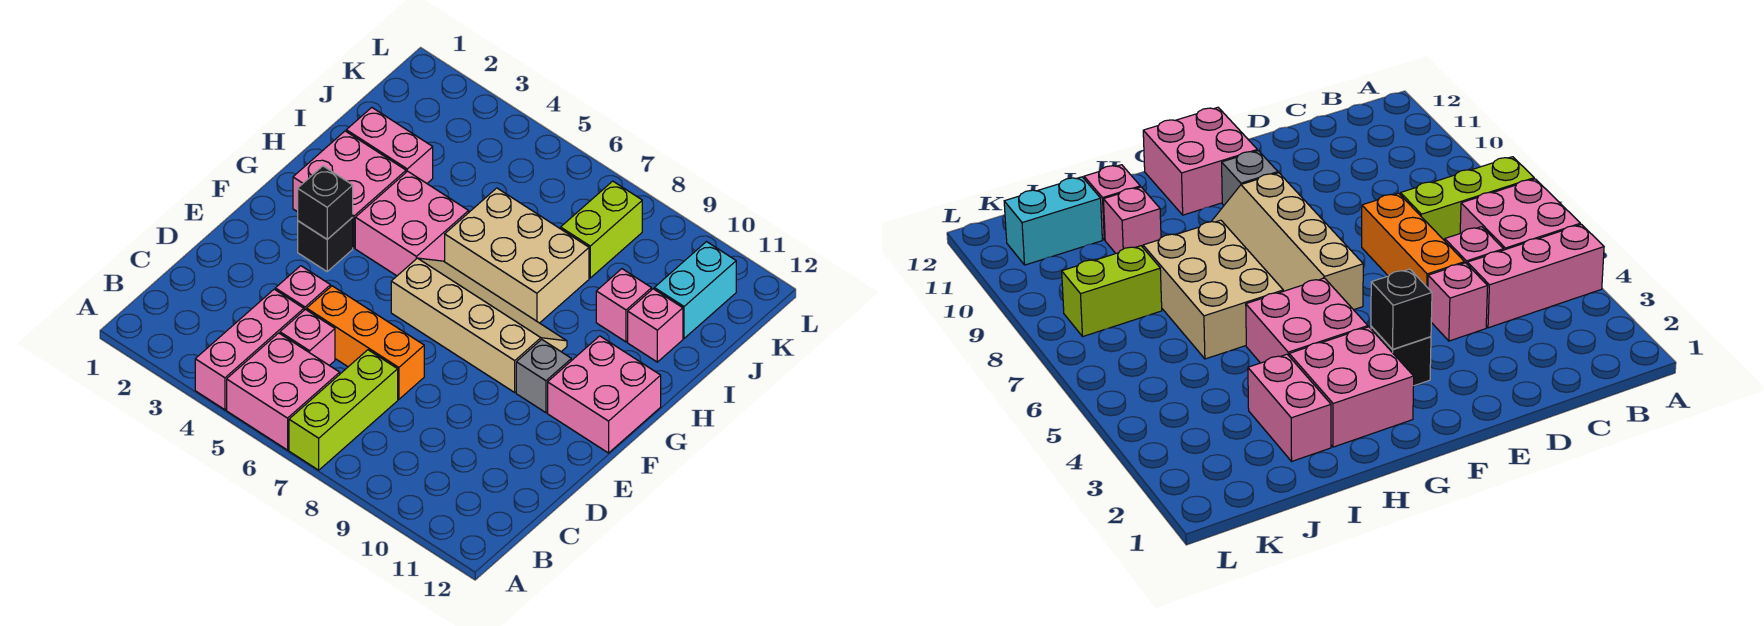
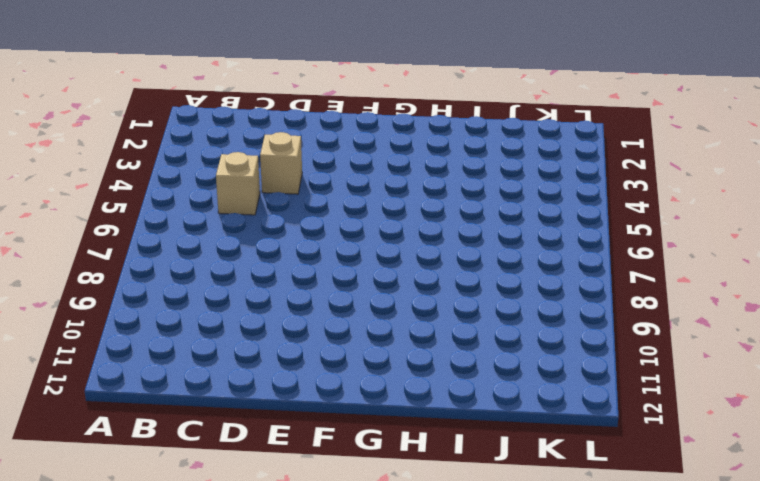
tan 1x1 brick [216,152,260,215] -> pink 1x1 brick [280,309,335,365]
tan 1x1 brick [260,132,302,194] -> pink 1x1 brick [275,266,331,310]
none -> pink 1x3 brick [195,289,304,410]
none -> pink 2x2 brick [227,333,340,450]
none -> lime 1x3 brick [289,350,398,470]

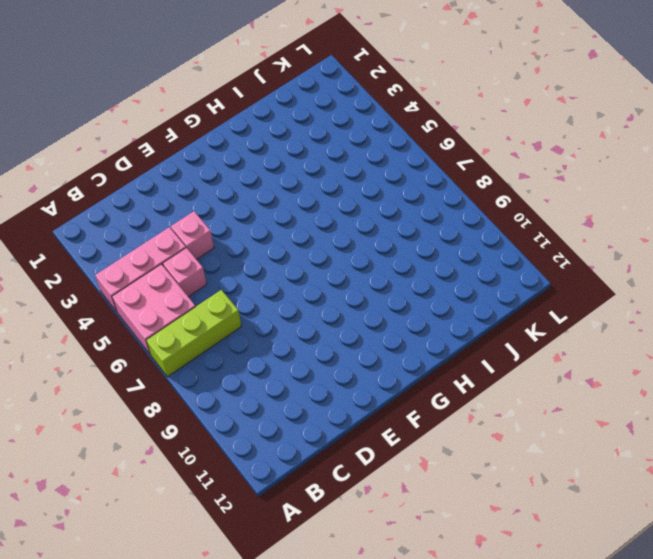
none -> orange 1x3 brick [307,286,424,399]
none -> black 1x1 brick [298,218,353,271]
none -> tan 2x4 slope [391,258,567,392]

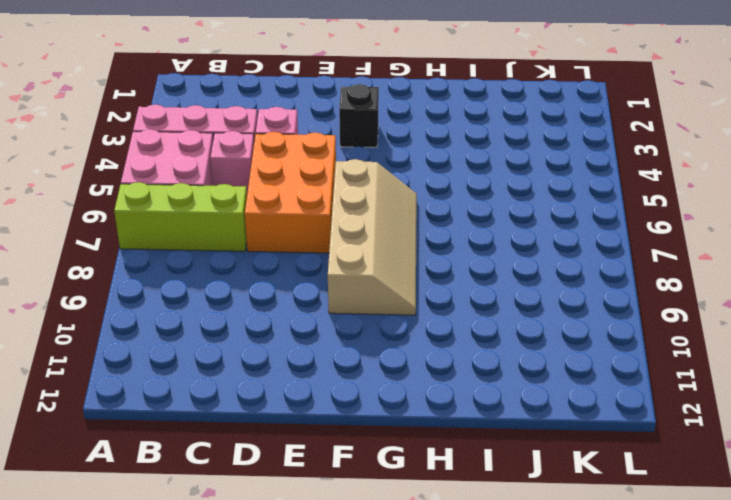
orange 2x3 brick [245,132,336,253] -> orange 1x3 brick [307,286,424,399]
none -> grey 1x1 brick [516,339,571,413]
none -> pink 2x2 brick [548,336,661,453]
none -> pink 2x2 brick [293,131,406,248]

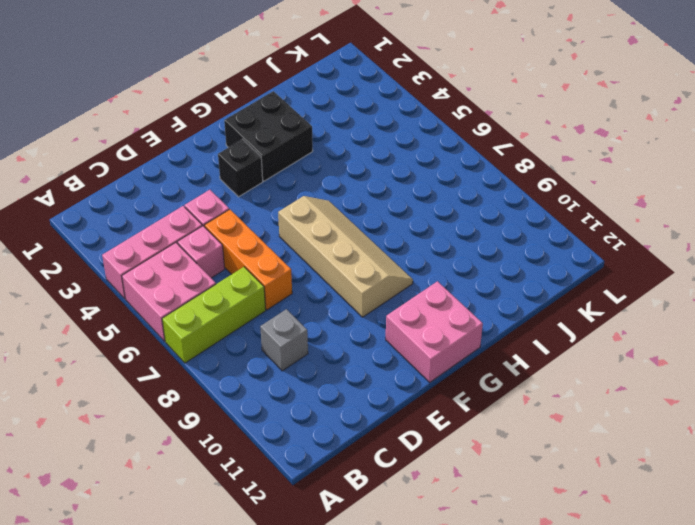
grey 1x1 brick [260,309,308,371] -> grey 1x1 brick moved to [516,339,571,413]
black 2x2 brick [224,91,313,181] -> pink 2x2 brick [293,131,406,248]
none -> pink 2x2 brick [355,171,469,276]
none -> tan 2x3 brick [445,188,589,323]
none -> pink 1x2 brick [346,108,433,183]

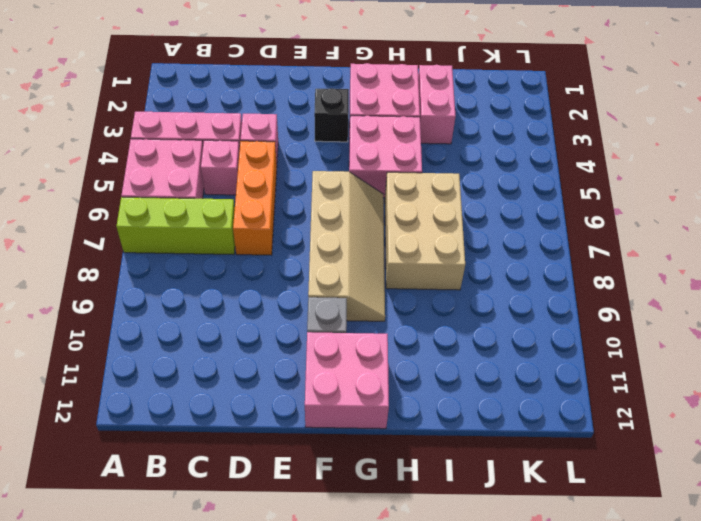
none -> pink 1x1 brick [596,269,652,342]
none -> pink 1x1 brick [628,289,683,362]
none -> lime 1x2 brick [561,181,642,278]

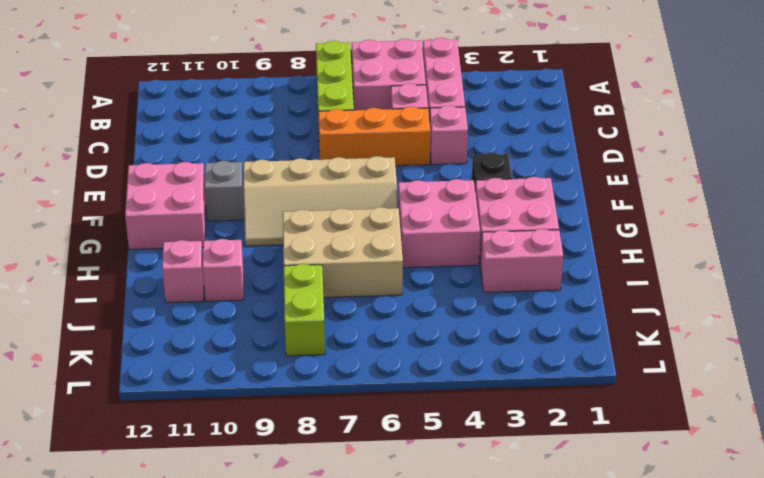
none -> cyan 1x2 brick [654,242,736,338]
none -> black 1x1 brick [298,166,353,239]

